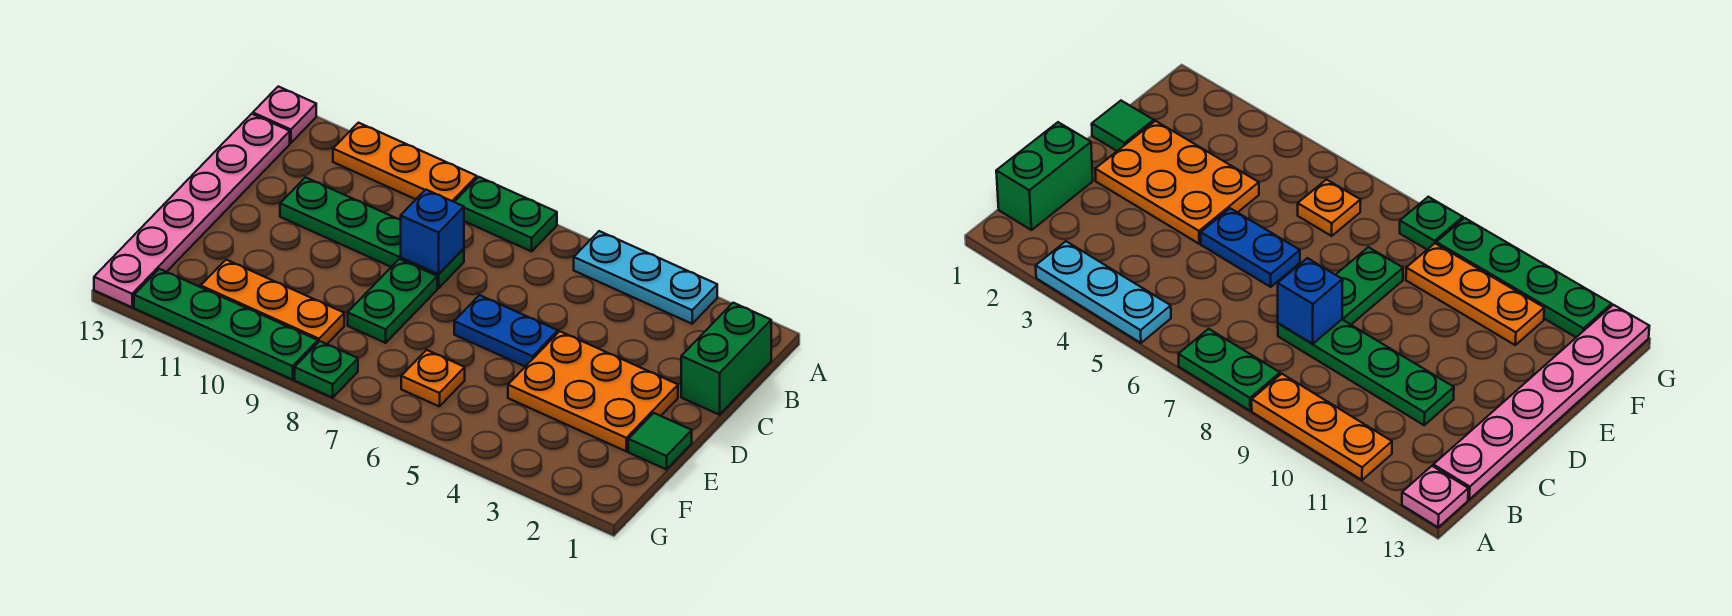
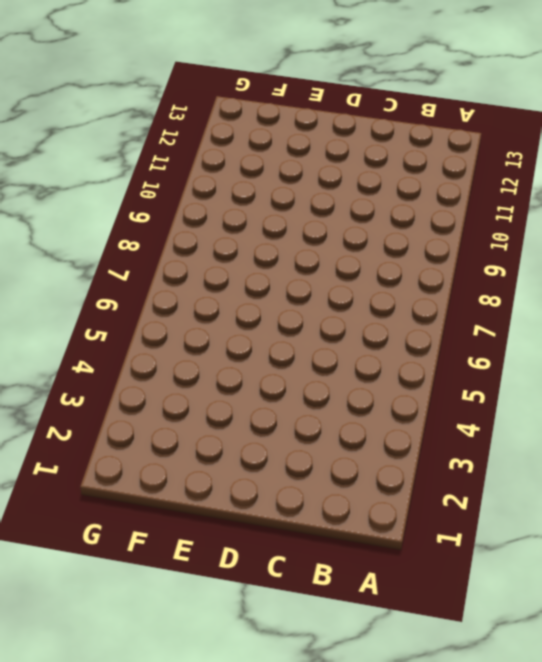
none -> cyan 1x3 plate [574,231,717,324]
none -> green 1x2 plate [455,177,557,251]
none -> orange 1x3 plate [333,123,477,202]

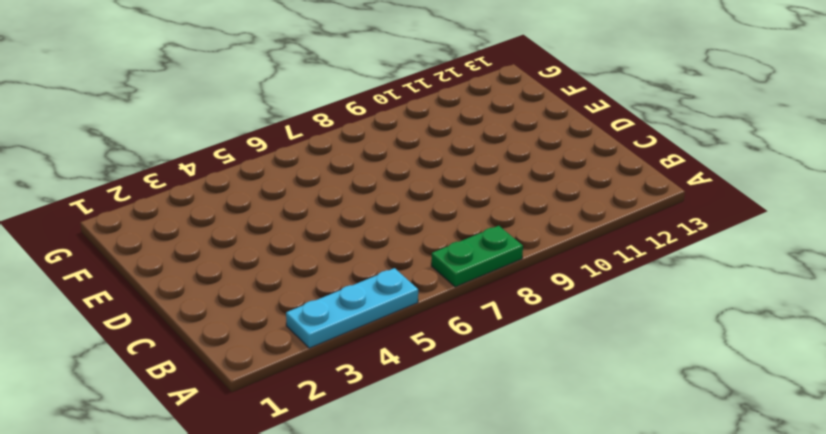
none -> orange 1x3 plate [333,123,477,202]
none -> pink 1x1 plate [253,87,316,143]
none -> green 1x2 brick [681,303,771,415]

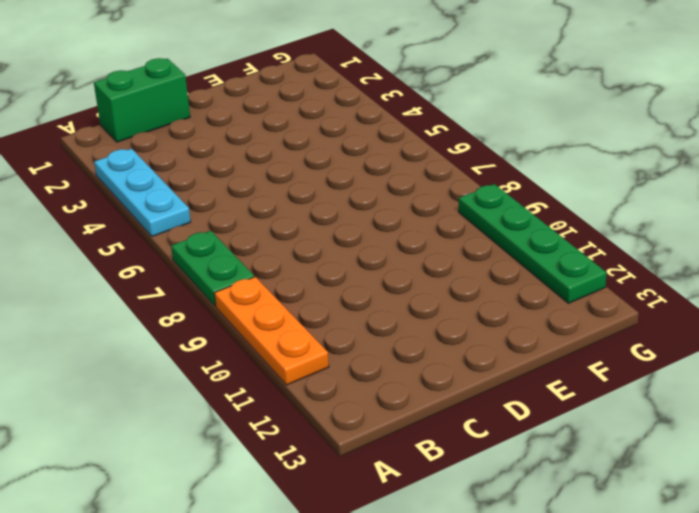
none -> pink 1x1 plate [253,87,316,143]
none -> pink 1x6 plate [94,114,290,307]
none -> green 1x4 plate [280,177,464,288]

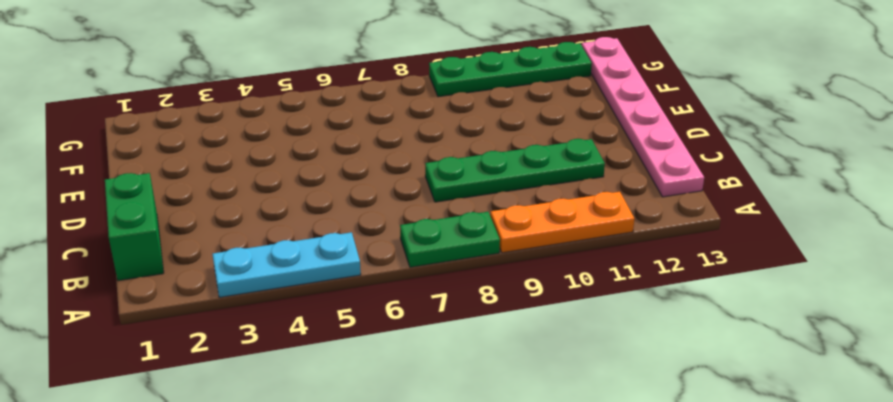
none -> pink 1x1 plate [253,87,316,143]
none -> orange 2x3 plate [508,331,678,451]
none -> blue 1x2 plate [454,295,558,367]

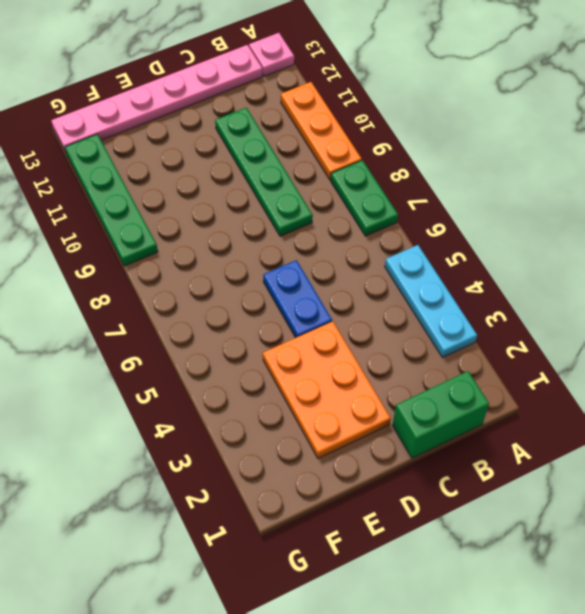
none -> green 1x2 plate [348,259,437,343]
none -> green 1x1 tile [628,413,692,470]
none -> orange 1x1 plate [401,350,465,407]

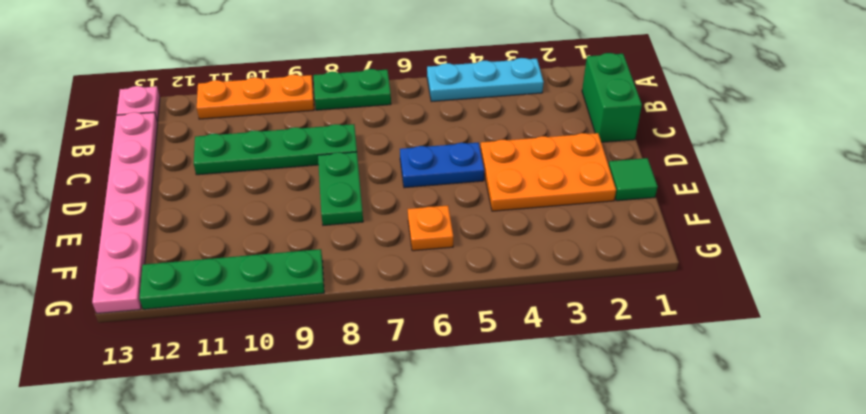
none -> orange 1x3 plate [201,260,344,344]
none -> green 1x1 plate [295,341,358,398]
none -> blue 1x1 brick [401,190,464,274]

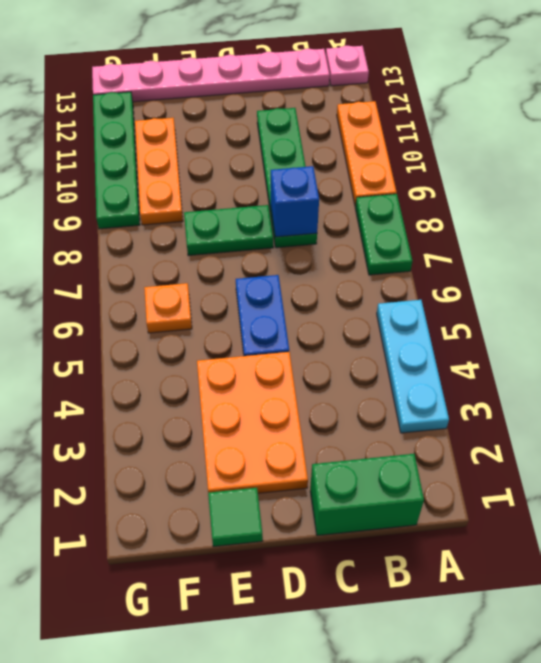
none -> green 1x1 plate [295,341,358,398]

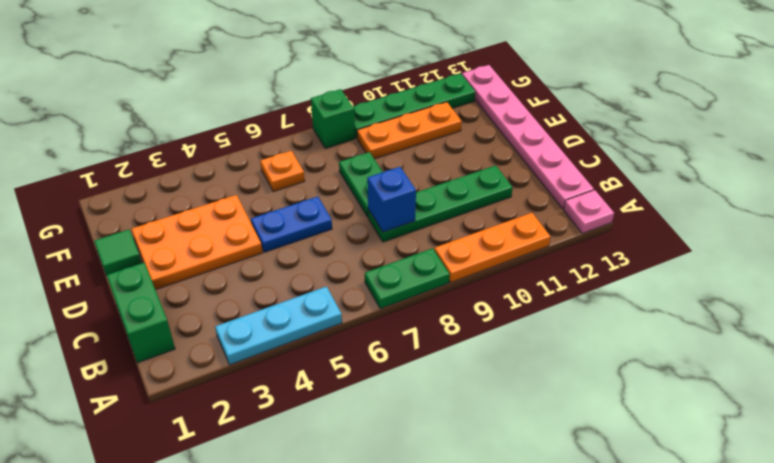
green 1x1 brick [311,89,355,148] -> green 1x1 plate [295,341,358,398]

